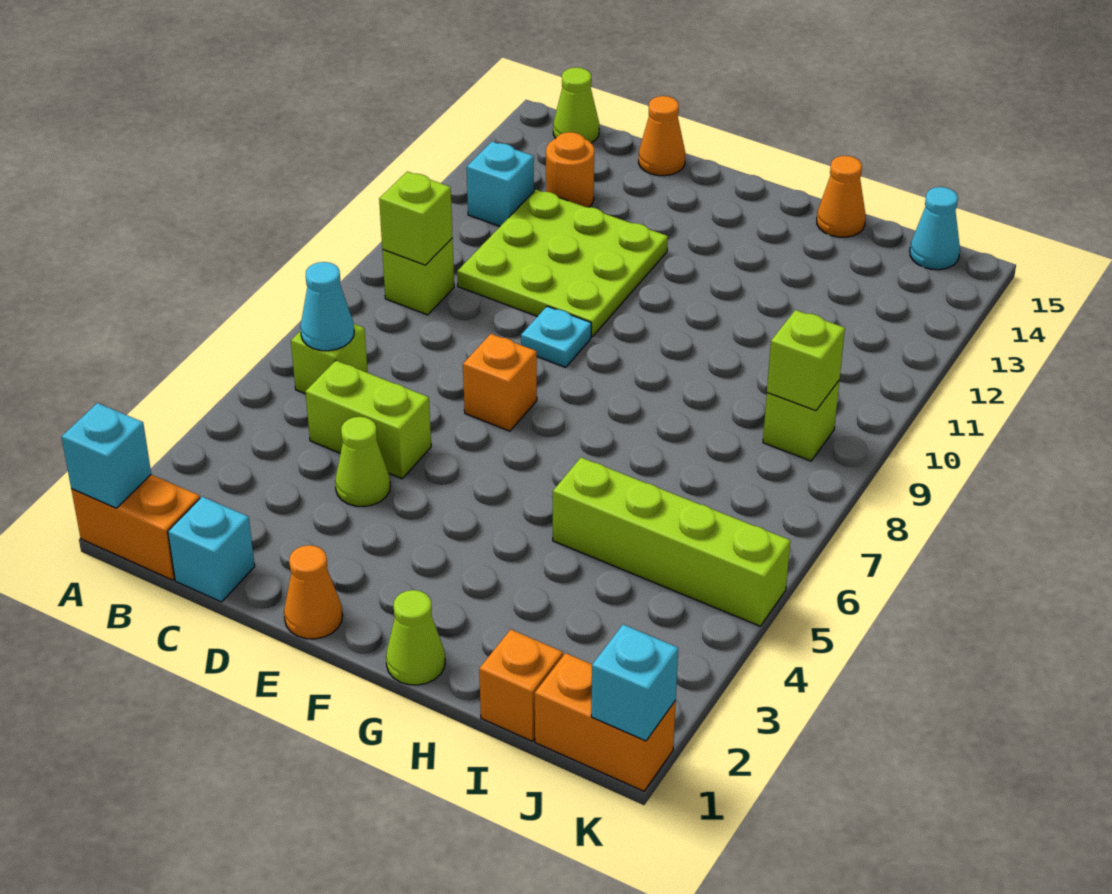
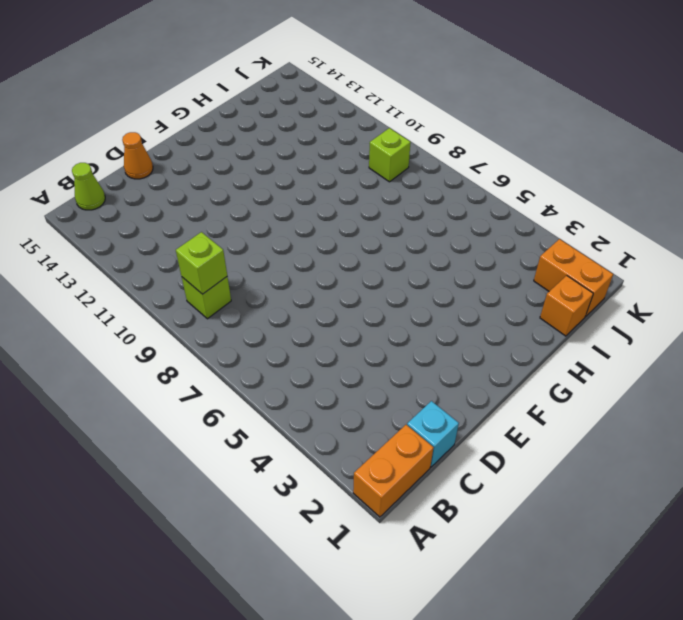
orange 1x2 brick [534,239,613,317] -> orange 1x2 brick turned to [535,653,676,791]
none -> lime 1x1 brick [291,324,368,394]
none -> cyan 1x1 brick [467,142,534,226]
none -> lime 1x2 brick [305,360,431,479]

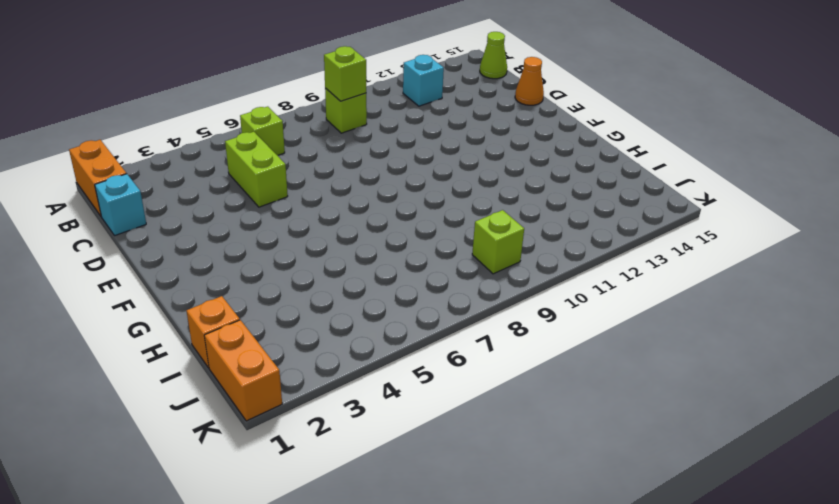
none -> lime 3x3 plate [457,190,668,337]
none -> orange 1x1 round brick [546,132,594,207]
none -> lime 1x1 cone [335,417,390,507]

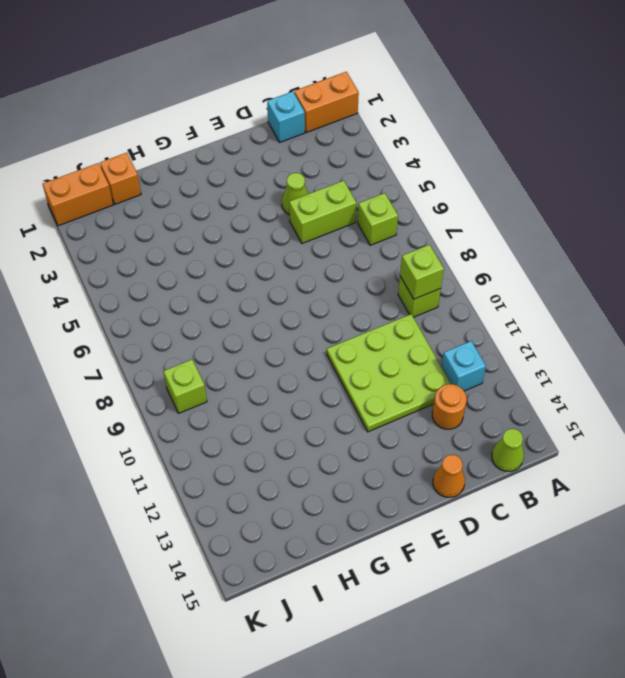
none -> orange 1x1 cone [284,545,343,639]
none -> orange 1x1 brick [463,334,537,431]
none -> cyan 1x1 plate [521,306,591,367]

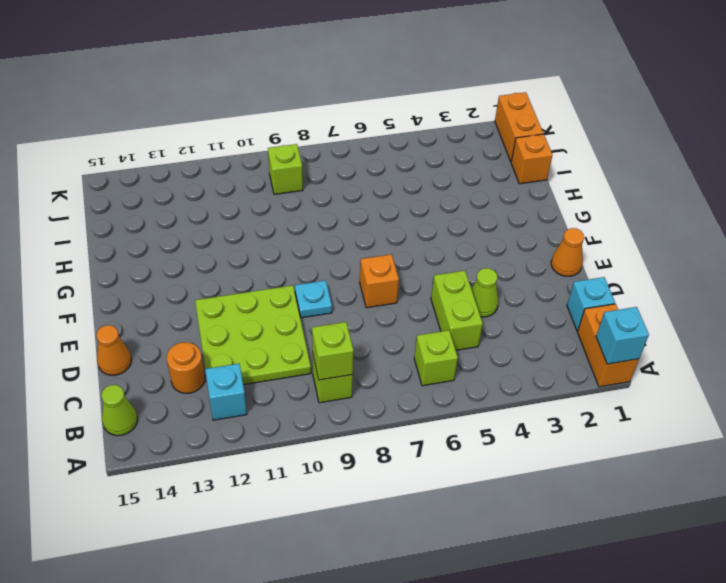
none -> lime 1x1 cone [386,590,445,685]
none -> lime 1x4 brick [553,457,790,626]
none -> orange 1x1 cone [817,156,866,237]

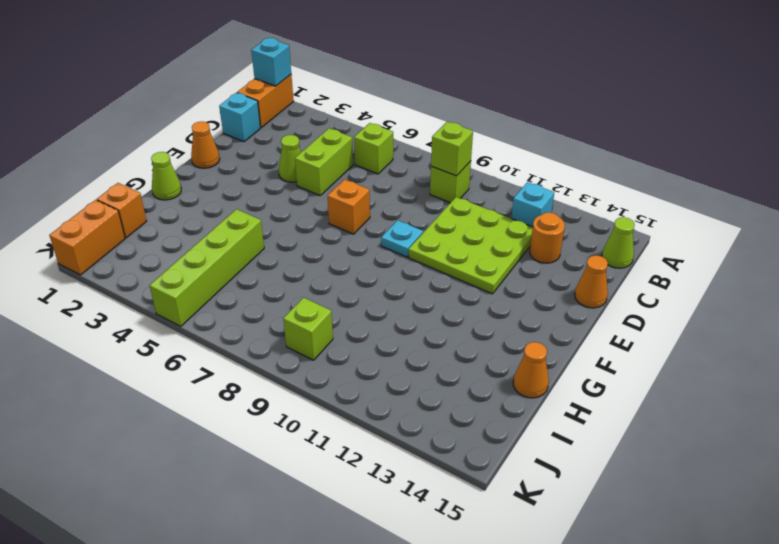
none -> cyan 1x1 cone [910,187,960,270]
none -> cyan 1x1 cone [300,262,354,351]
none -> lime 1x1 brick [767,310,845,411]

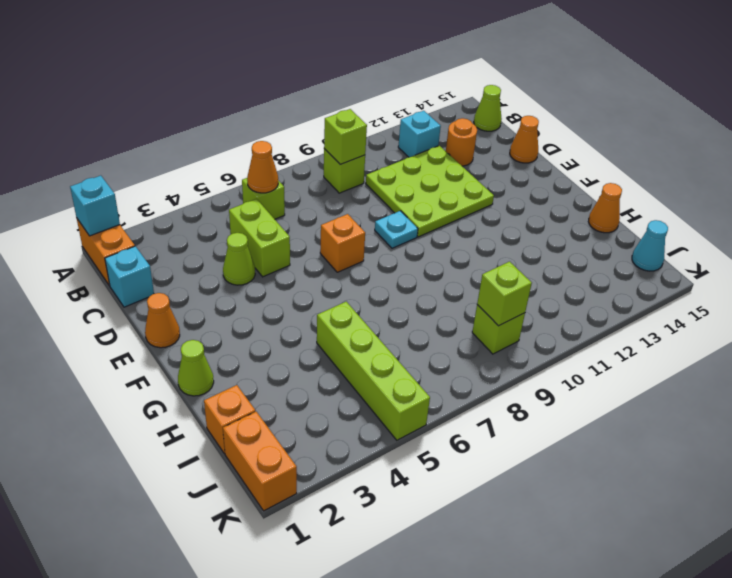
orange 1x1 cone [247,141,278,193] -> cyan 1x1 cone [300,262,354,351]
none -> cyan 1x1 brick [591,624,678,741]

